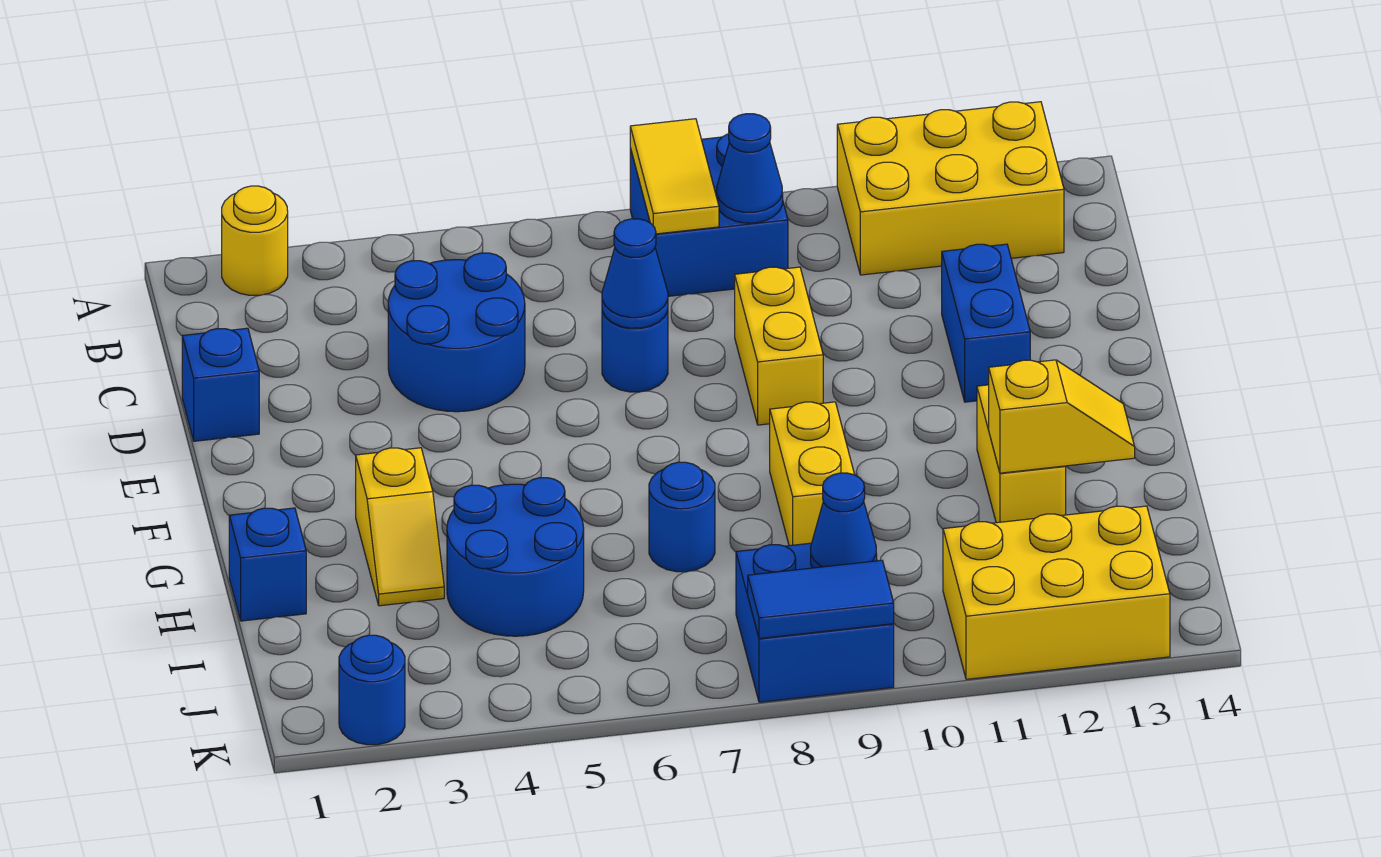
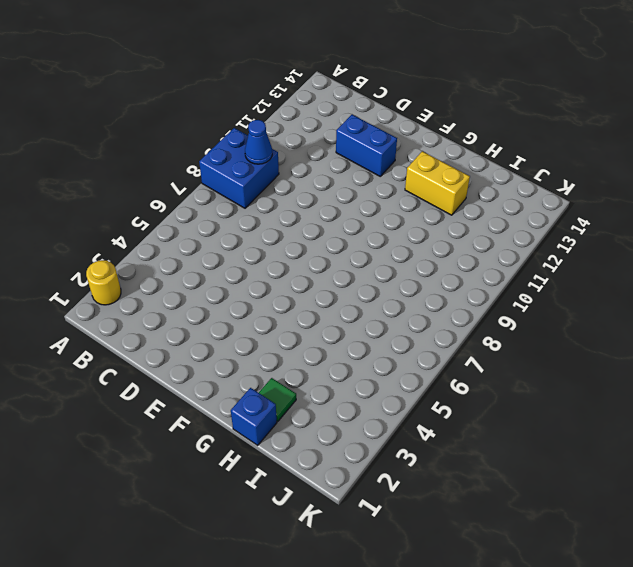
green 1x1 tile [259,378,296,421] -> none
none -> yellow 2x3 brick [837,102,1064,275]
none -> blue 2x2 round brick [388,253,525,412]
none -> blue 1x1 brick [182,328,259,441]

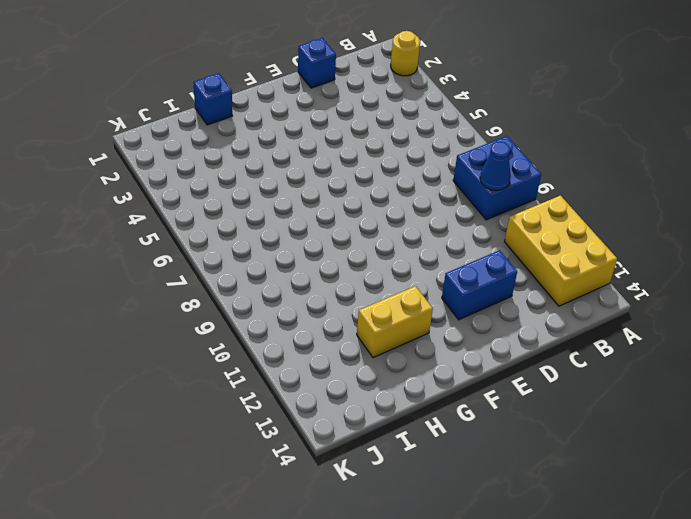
none -> blue 2x2 round brick [388,253,525,412]
none -> blue 1x1 round brick [602,311,668,392]
none -> yellow 1x2 brick [735,267,823,425]

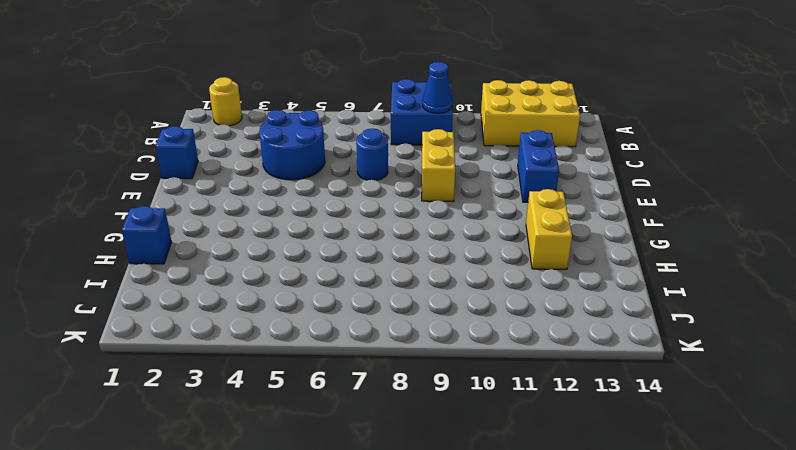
none -> yellow 1x2 slope [356,448,444,606]
none -> yellow 1x2 brick [770,402,855,546]
none -> blue 2x2 round brick [447,478,584,636]

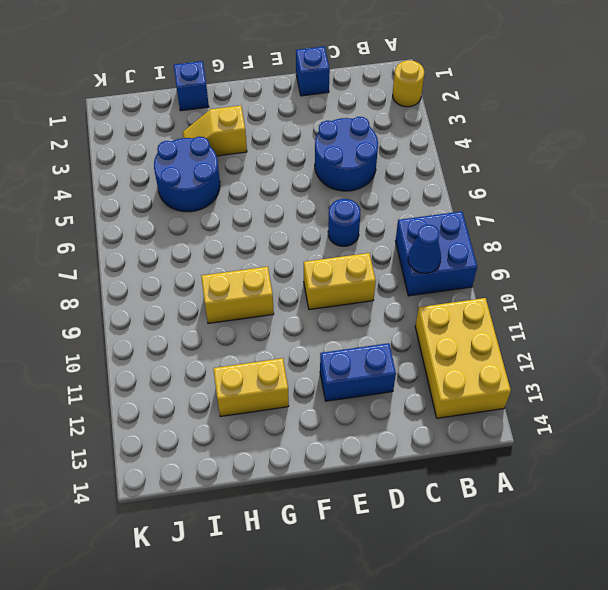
none -> blue 1x1 round brick [649,462,715,572]
none -> blue 2x2 brick [736,543,894,702]
none -> yellow 2x3 brick [943,506,1170,679]

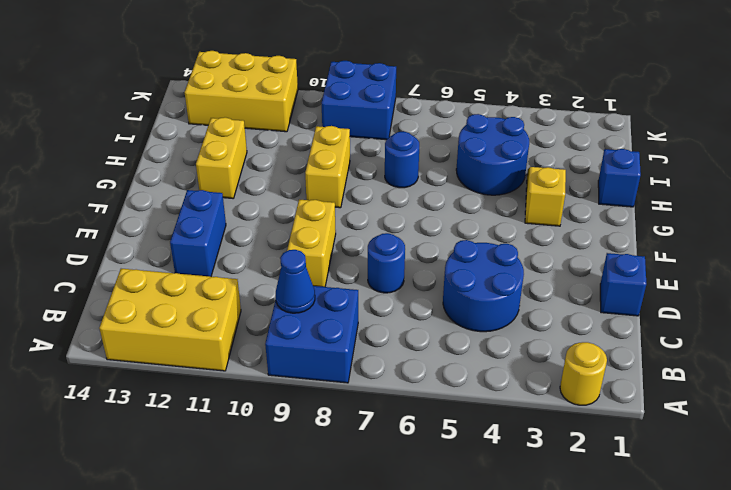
none -> blue 1x1 round brick [339,635,405,745]
none -> yellow 1x2 tile [630,119,719,234]
none -> blue 1x1 cone [602,219,668,328]

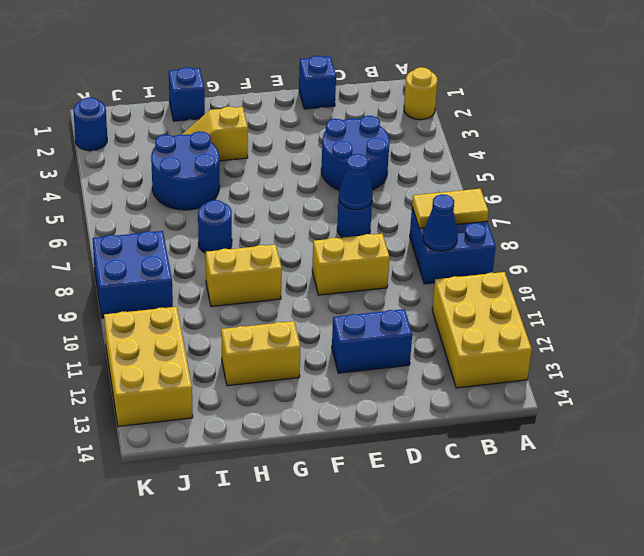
none -> yellow 1x2 slope [989,360,1135,473]
none -> blue 1x1 cone [811,473,877,568]
none -> blue 1x2 tile [748,560,894,639]

